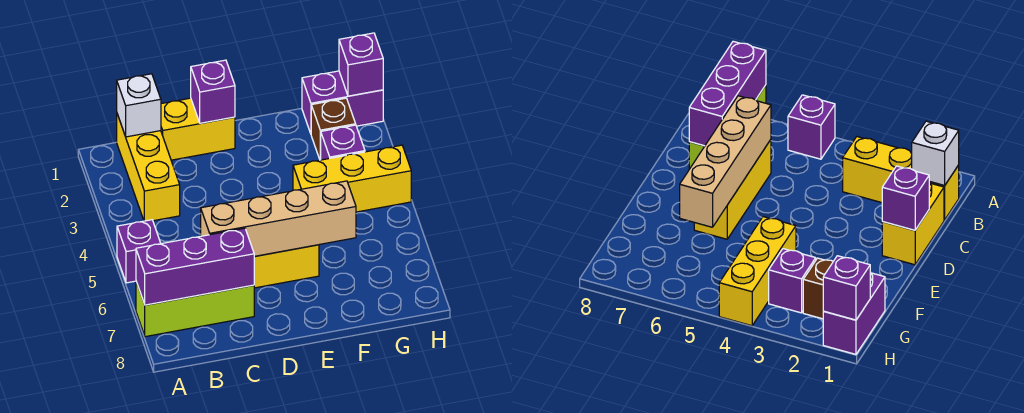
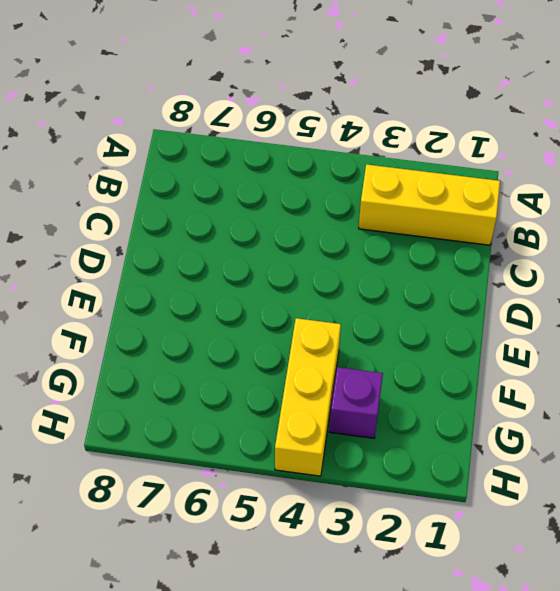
none -> purple 1x1 brick [117,220,161,283]
none -> lime 1x3 brick [136,282,254,337]
none -> yellow 1x2 brick [161,98,235,160]

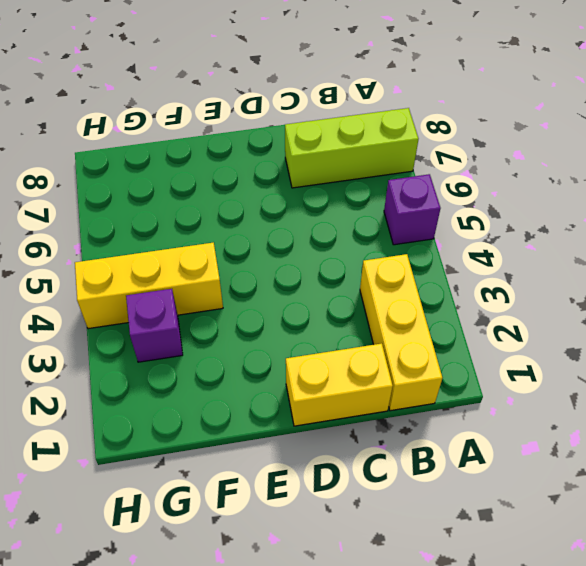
none -> yellow 1x3 brick [254,245,319,288]
none -> purple 1x2 brick [302,71,383,133]
none -> brown 1x1 brick [311,98,356,160]

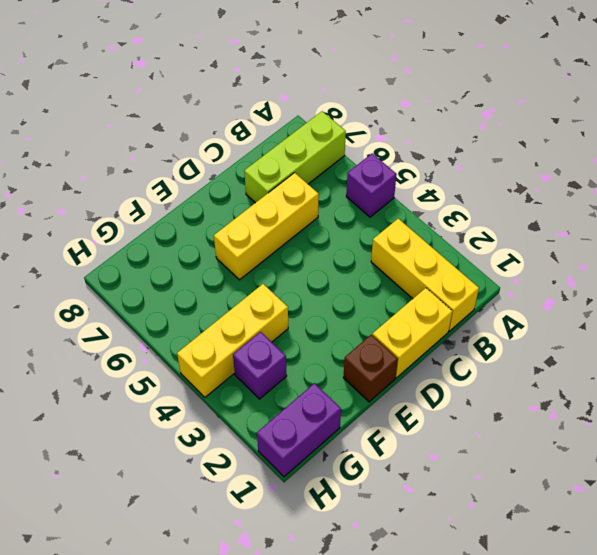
brown 1x1 brick [343,335,398,402] -> brown 1x1 brick moved to [311,98,356,160]
none -> purple 1x3 brick [136,228,255,305]
none -> white 1x1 brick [117,74,161,137]
none -> tan 1x4 brick [201,181,356,256]

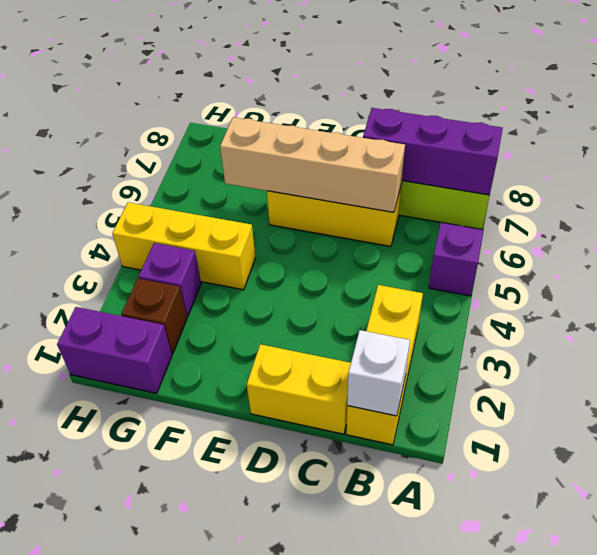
none -> purple 1x1 brick [191,60,235,123]
none -> purple 1x1 brick [339,33,383,96]

